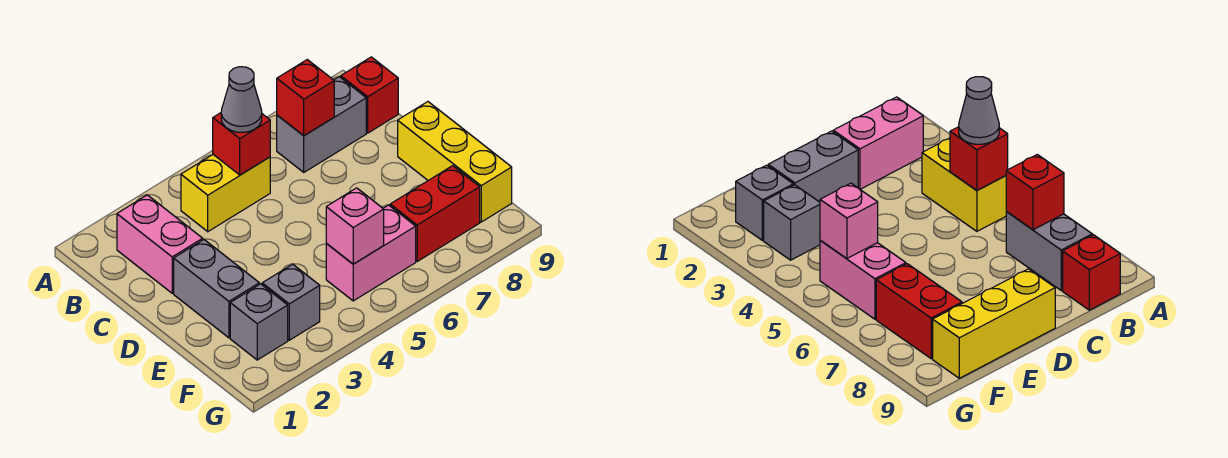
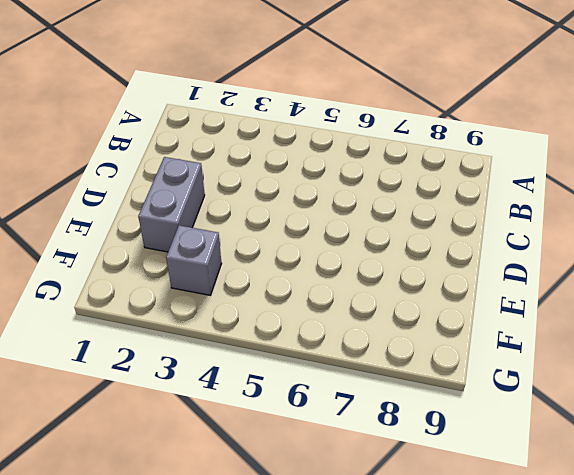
none -> pink 1x2 brick [117,195,203,293]
none -> yellow 1x2 brick [181,155,270,232]
none -> grey 1x2 brick [277,77,366,172]

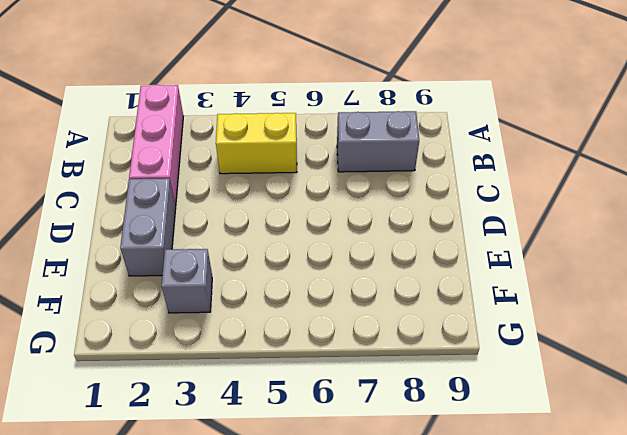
pink 1x3 brick [129,85,183,206] -> pink 1x2 brick [117,195,203,293]
none -> red 1x1 brick [341,57,398,133]
none -> yellow 1x3 brick [398,102,512,222]
none -> grey 1x1 brick [230,284,288,360]

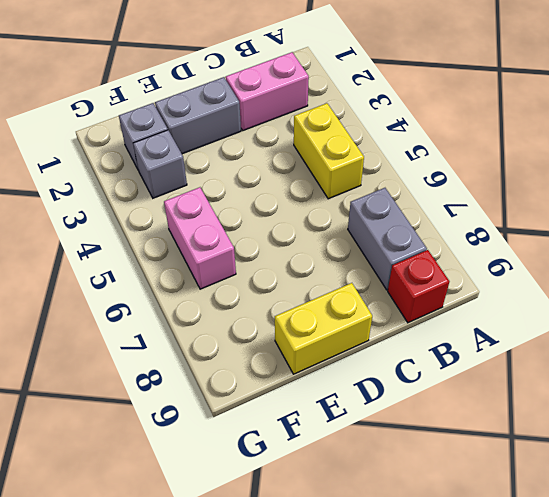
yellow 1x2 brick [275,283,372,374] -> yellow 1x3 brick [398,102,512,222]
none -> red 1x2 brick [390,166,480,261]
none -> red 1x1 brick [213,113,270,175]
none -> red 1x1 brick [277,60,334,136]

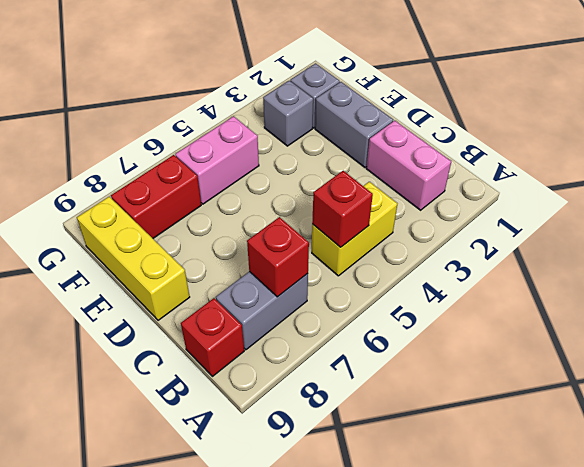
none -> pink 1x1 brick [326,188,384,264]
none -> grey 1x1 cone [221,67,262,132]

